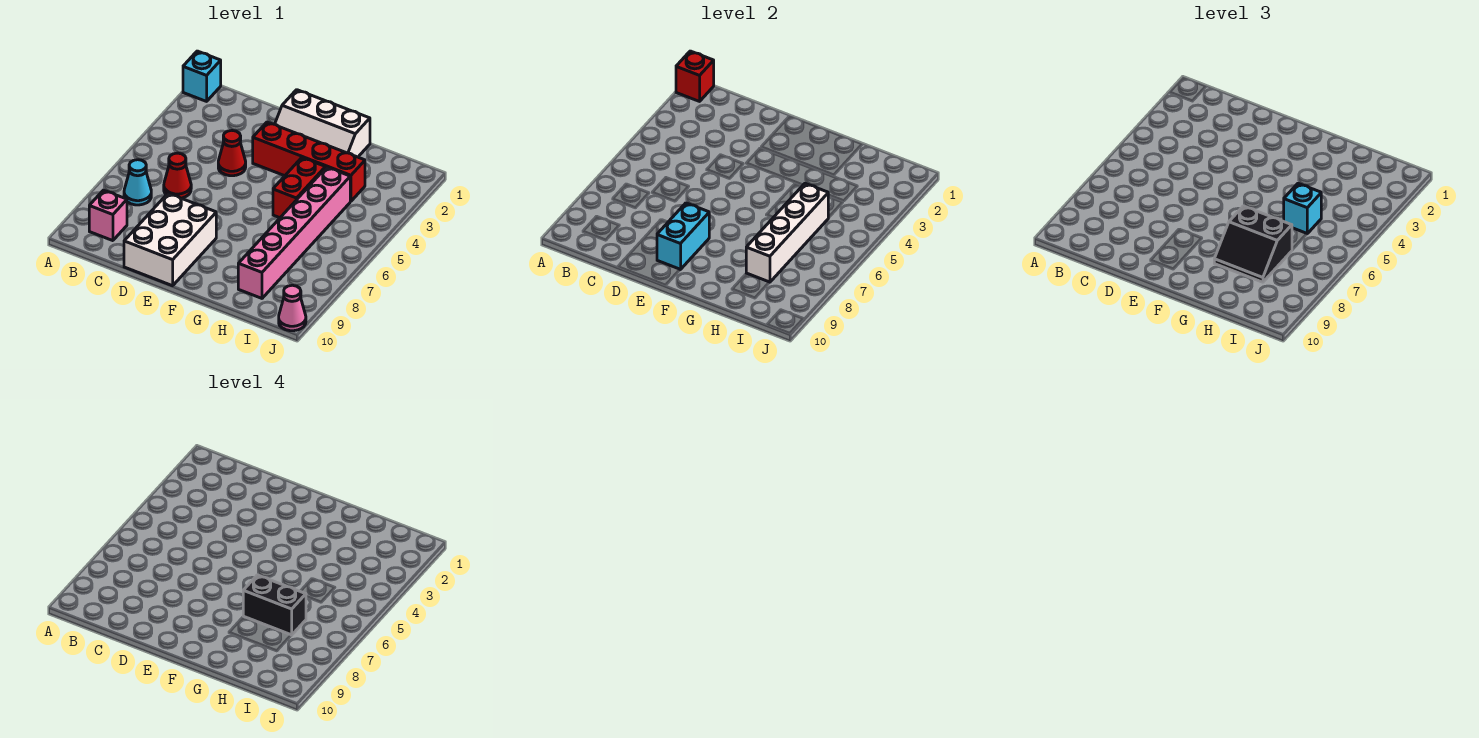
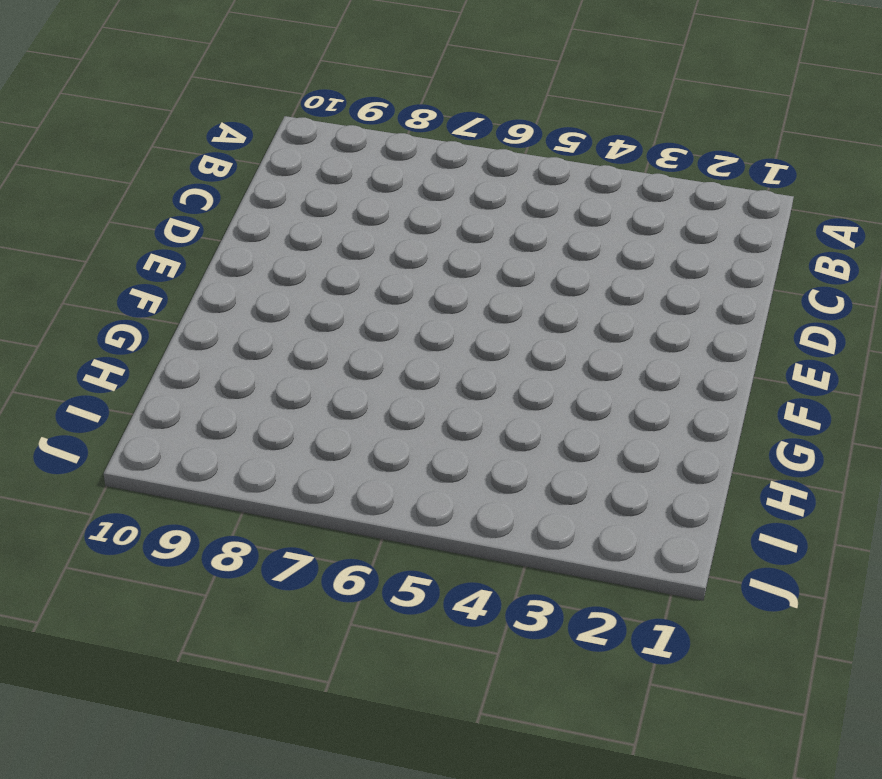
none -> cyan 1x1 brick [183,51,221,101]
none -> cyan 1x1 cone [124,160,151,205]
none -> pink 1x1 brick [89,190,127,241]

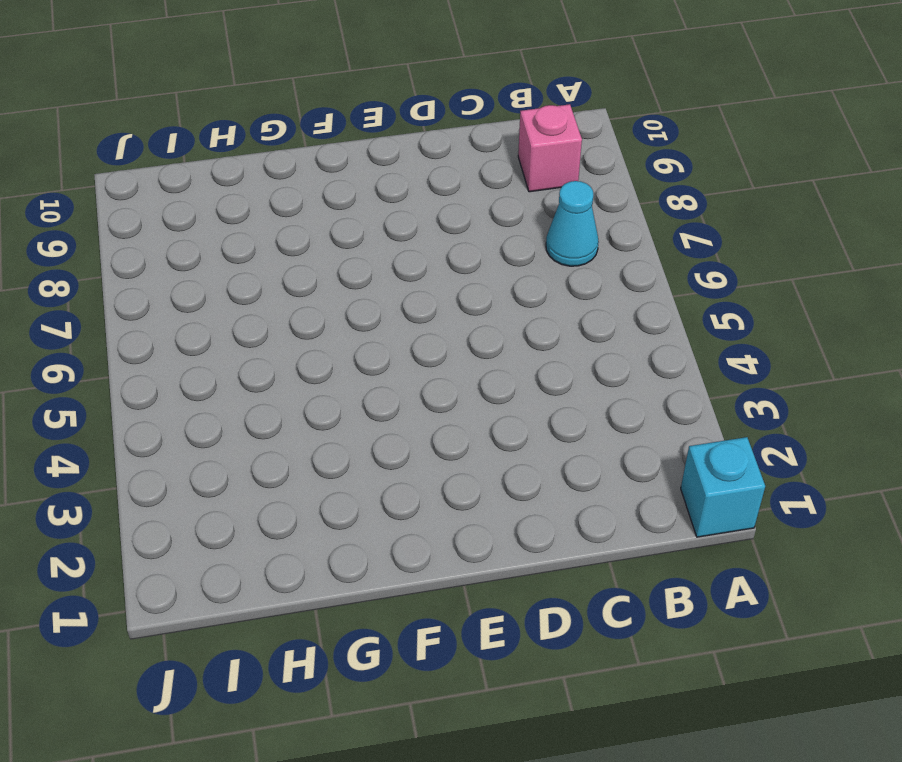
none -> red 1x1 cone [164,153,191,198]
none -> red 1x1 cone [218,131,246,176]
none -> white 2x3 brick [124,193,216,286]

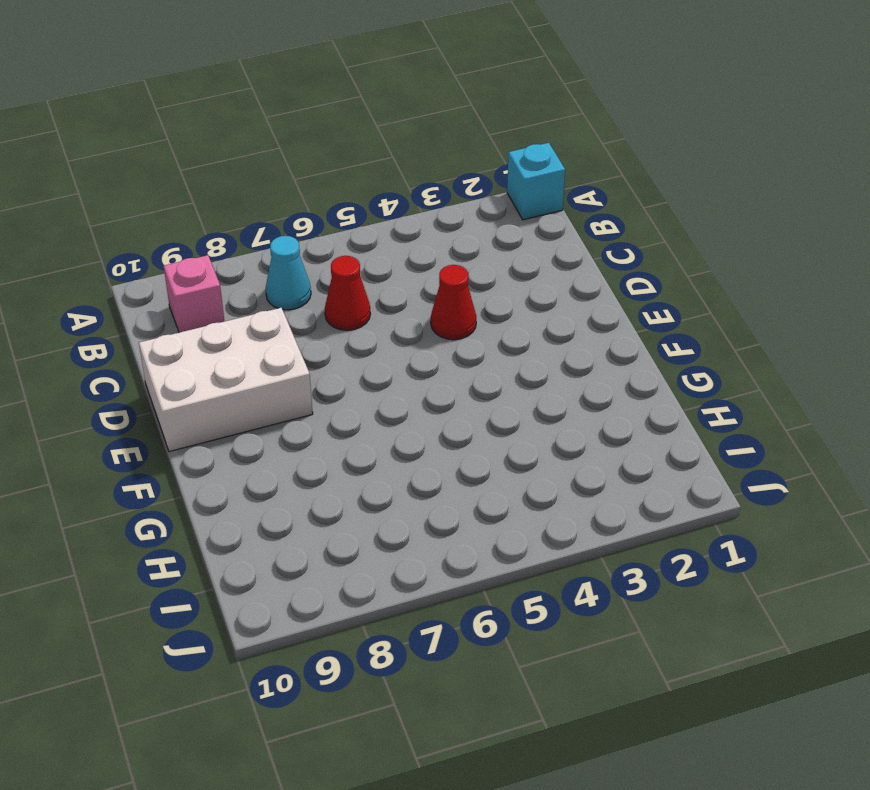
none -> white 2x3 slope [275,90,370,157]
none -> red 1x4 brick [253,122,365,201]
none -> red 1x2 brick [273,158,325,218]

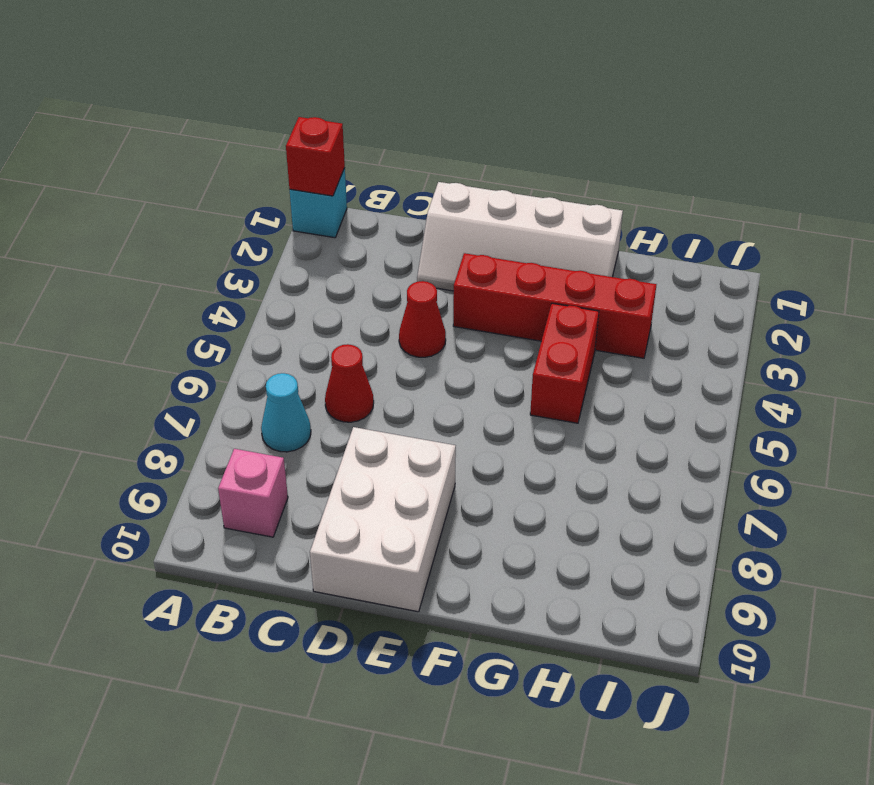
white 2x4 slope [417,182,623,291] -> white 2x3 slope [275,90,370,157]
none -> pink 1x6 brick [238,167,350,298]
none -> pink 1x1 cone [279,285,306,331]
none -> cyan 1x2 brick [657,203,709,270]

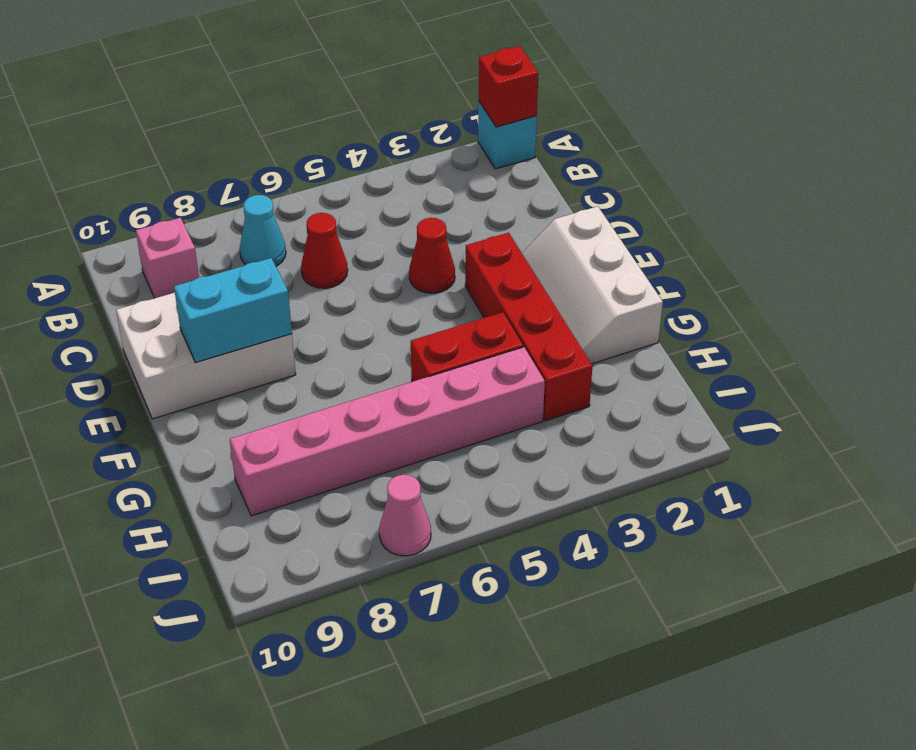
pink 1x1 cone [379,475,431,556] -> pink 1x1 cone moved to [279,285,306,331]
none -> white 1x4 brick [746,183,828,282]
none -> black 2x2 slope [1214,206,1292,282]
none -> cyan 1x1 brick [1284,183,1321,233]

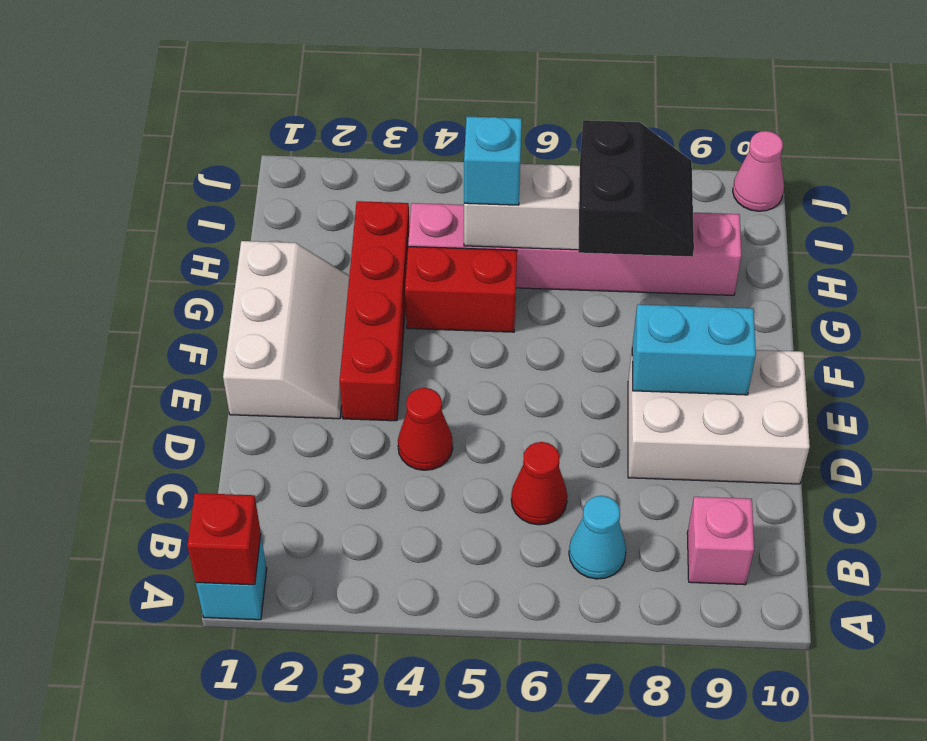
none -> black 1x2 brick [243,575,306,635]

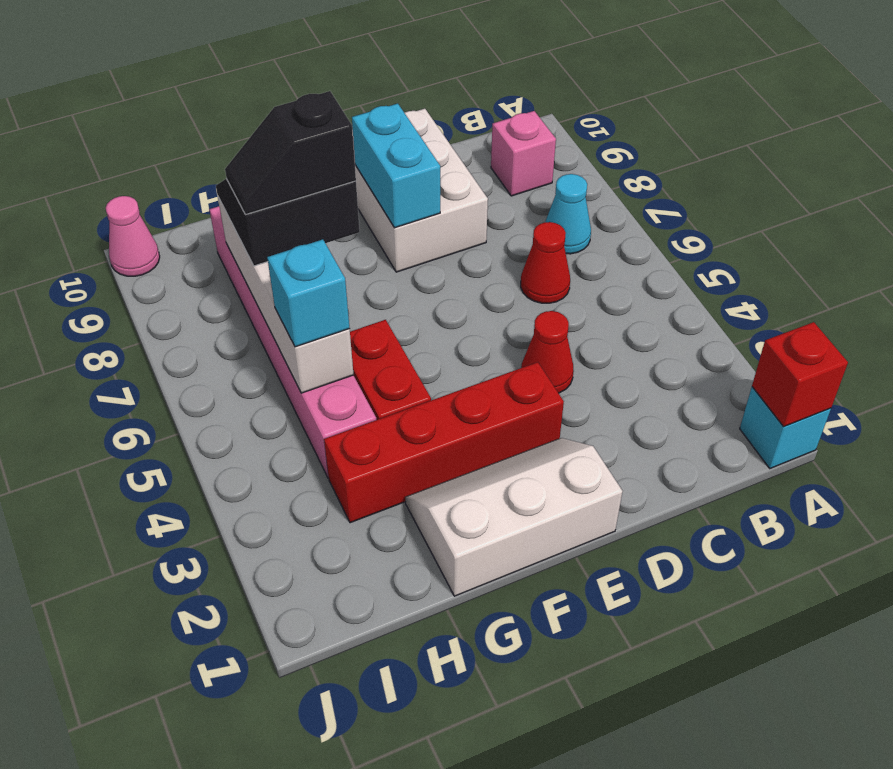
black 1x2 slope [225,91,356,215] -> black 1x2 brick [243,575,306,635]

